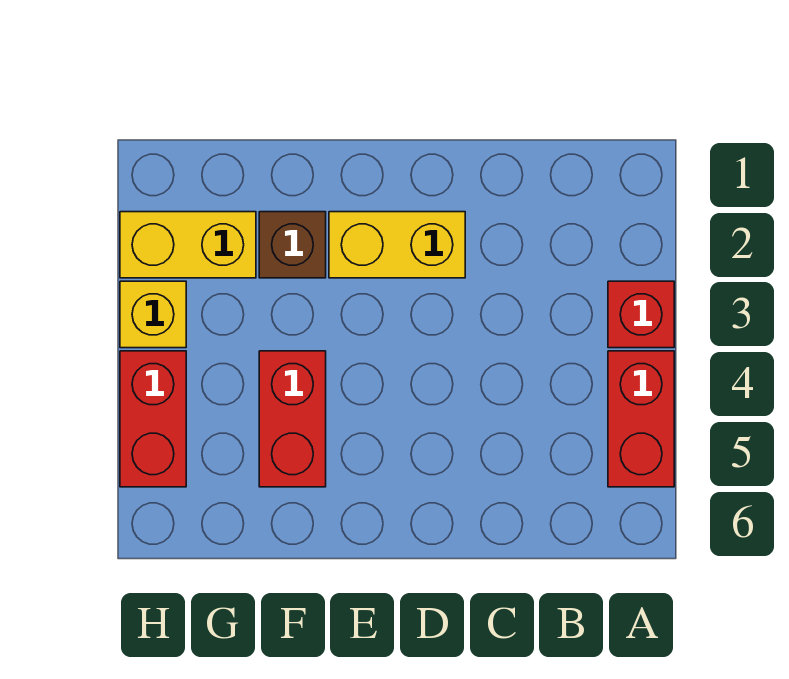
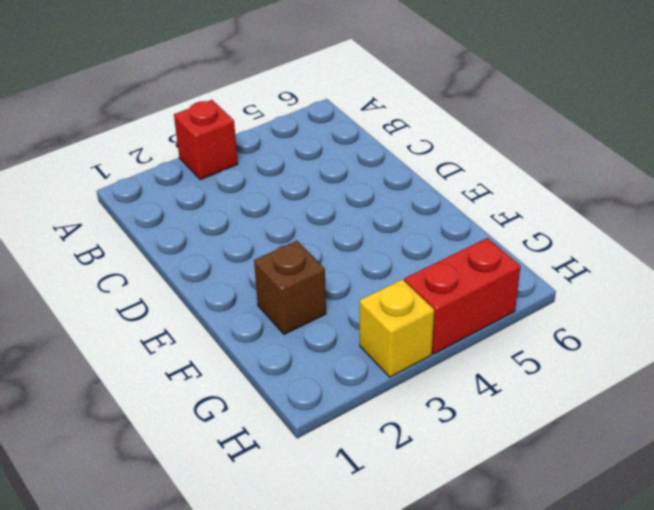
none -> red 1x2 brick [608,351,674,487]
none -> yellow 1x2 brick [329,212,465,278]

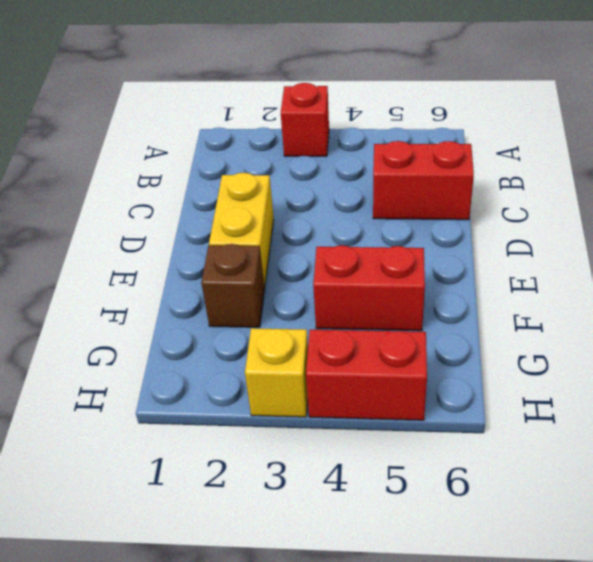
red 1x2 brick [373,141,474,220] -> red 1x2 brick moved to [608,351,674,487]
none -> yellow 1x2 brick [120,212,256,278]

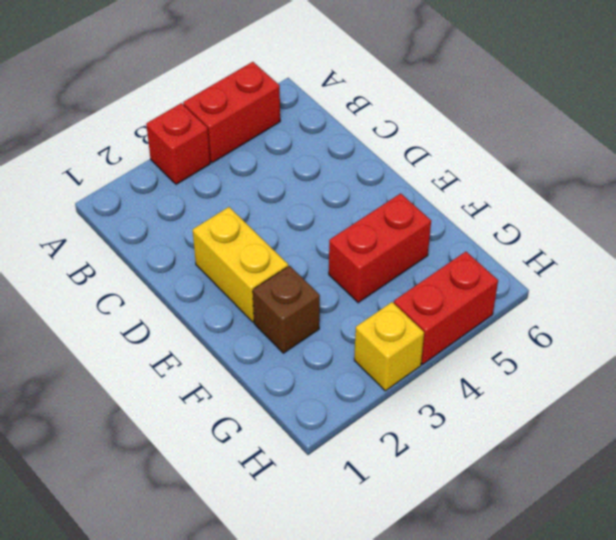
none -> yellow 1x2 brick [120,212,256,278]

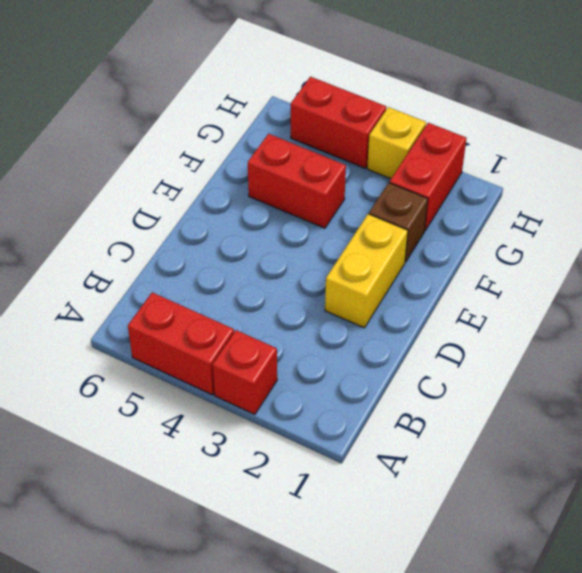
red 1x2 brick [389,123,466,230] -> yellow 1x2 brick [120,212,256,278]

